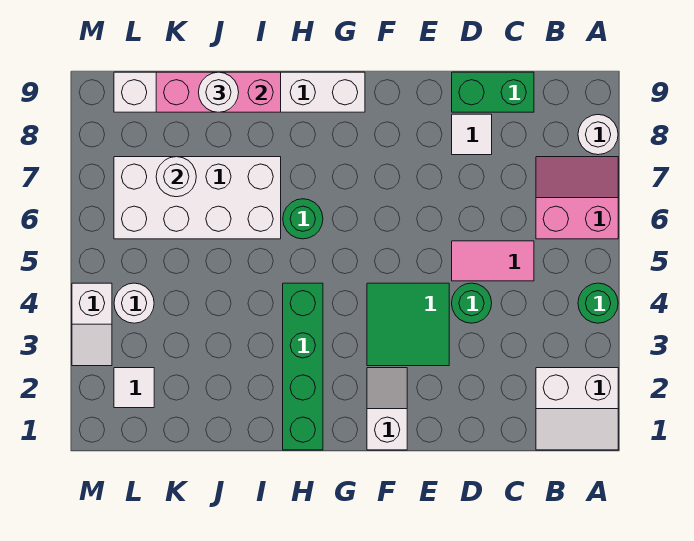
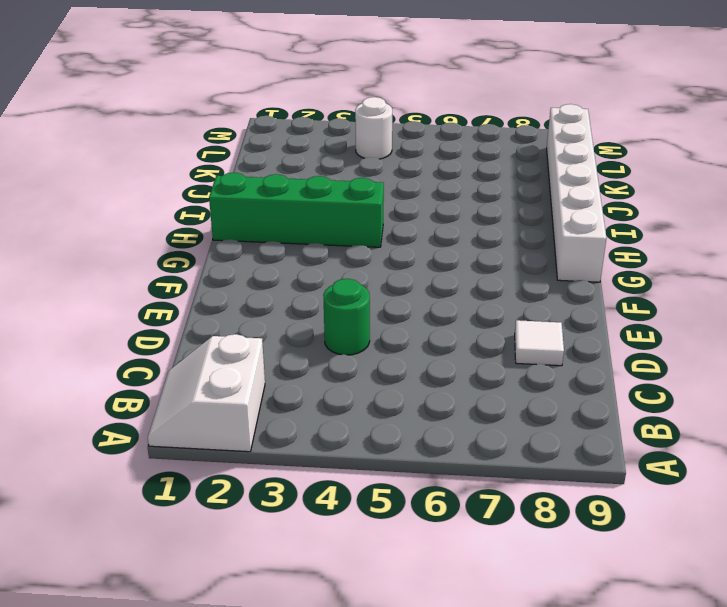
none -> green 1x1 round brick [578,283,618,323]
none -> pink 2x2 slope [536,157,618,239]
none -> white 1x1 round brick [578,115,618,155]

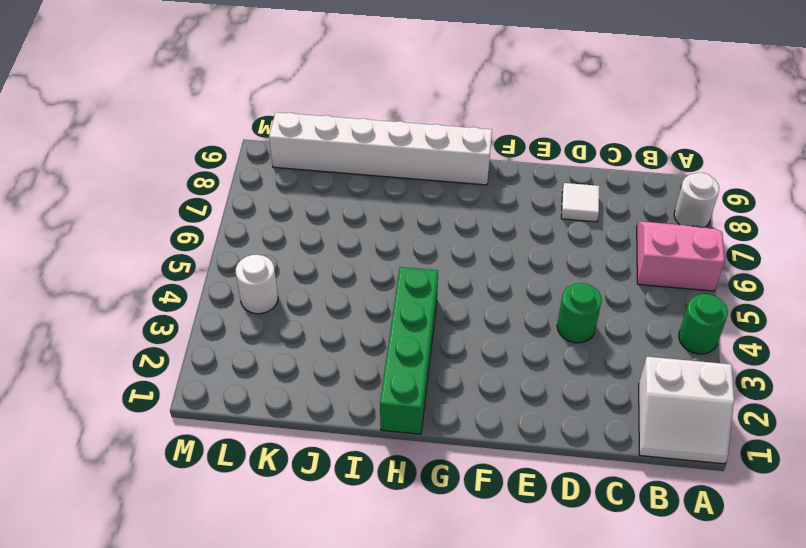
none -> pink 1x2 tile [452,241,534,281]
none -> green 1x2 brick [452,72,534,112]
none -> green 2x2 tile [367,283,449,366]

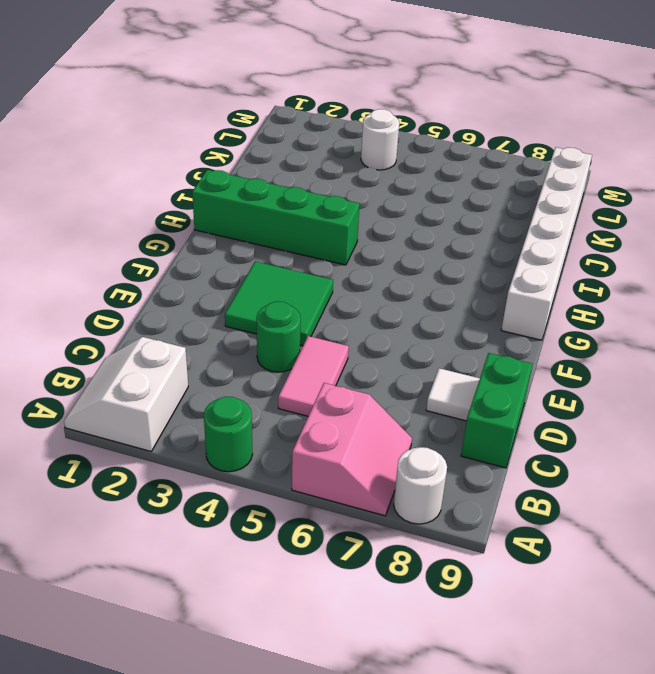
none -> white 1x2 slope [367,368,407,450]
none -> green 1x1 round brick [283,199,323,239]
none -> white 2x4 brick [114,157,281,239]

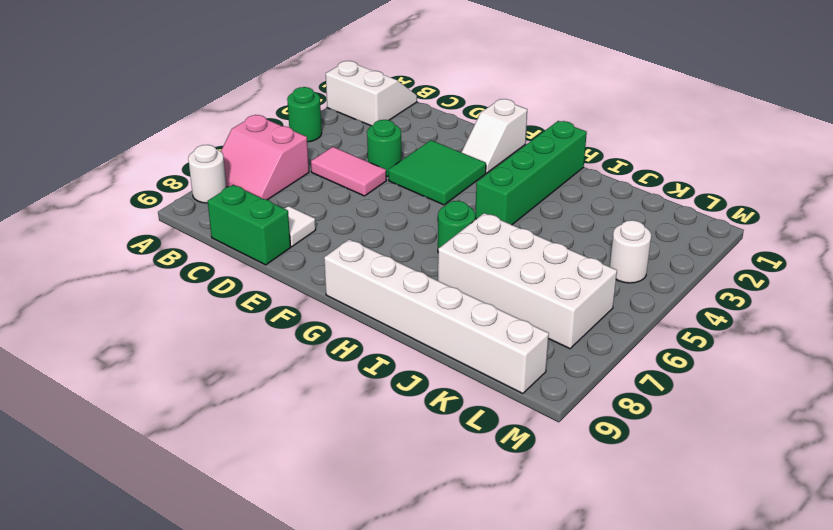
none -> white 1x1 tile [114,368,154,408]
none -> white 1x2 slope [72,283,112,366]
none -> pink 1x3 brick [156,72,281,112]

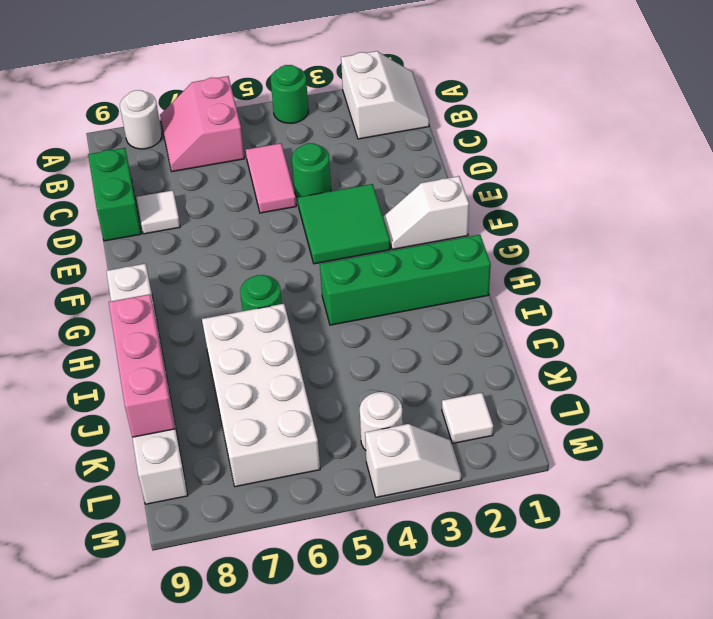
none -> white 1x1 round brick [156,157,196,197]
none -> white 1x1 round brick [198,72,239,112]

